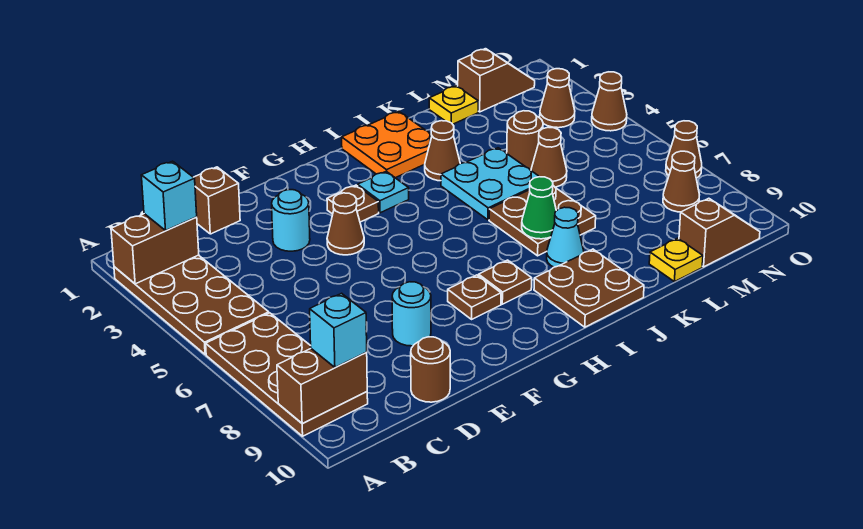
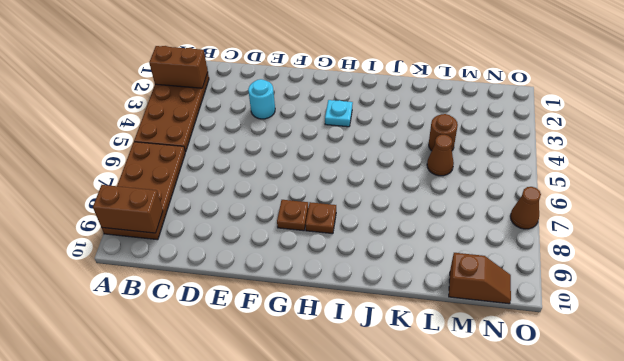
none -> brown 1x1 brick [194,167,240,234]
none -> brown 1x1 round brick [411,337,450,402]
none -> cyan 1x1 round brick [392,282,431,346]
none -> brown 1x1 cone [327,193,364,255]

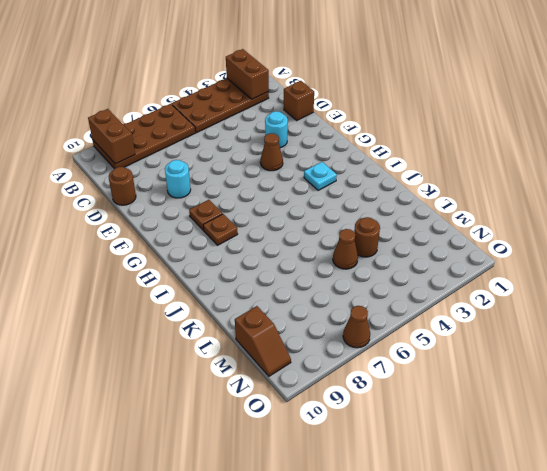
none -> brown 1x1 plate [327,185,379,222]
none -> orange 2x2 plate [342,112,432,178]
none -> brown 2x2 plate [534,249,644,327]
none -> brown 1x1 cone [425,121,460,181]

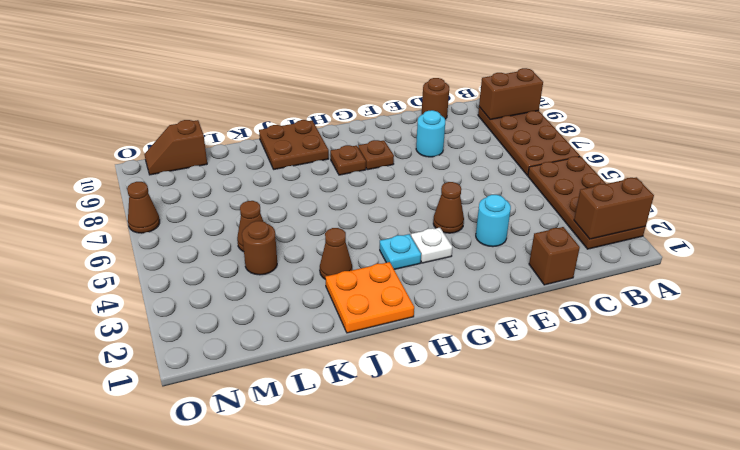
white 1x1 plate [411,228,452,263] -> brown 1x1 plate [327,185,379,222]
none -> cyan 2x2 plate [441,148,539,220]
none -> brown 2x2 plate [489,186,596,256]
none -> cyan 1x1 cone [547,207,584,267]
none -> yellow 1x1 plate [429,86,478,124]

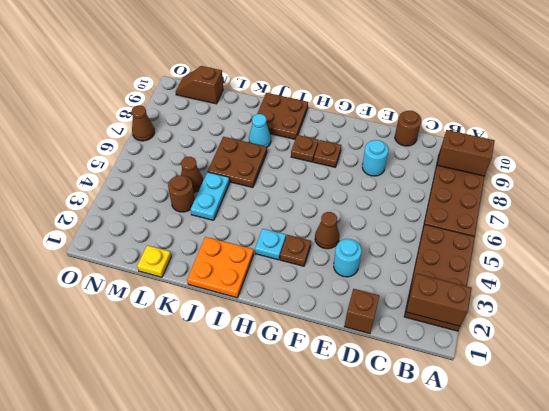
cyan 1x2 plate [190,172,230,220] -> cyan 2x2 plate [441,148,539,220]
none -> brown 1x1 cone [425,121,460,181]
none -> yellow 1x1 plate [649,238,703,282]
none -> brown 1x2 slope [458,49,535,112]
none -> brown 1x1 cone [540,69,575,128]

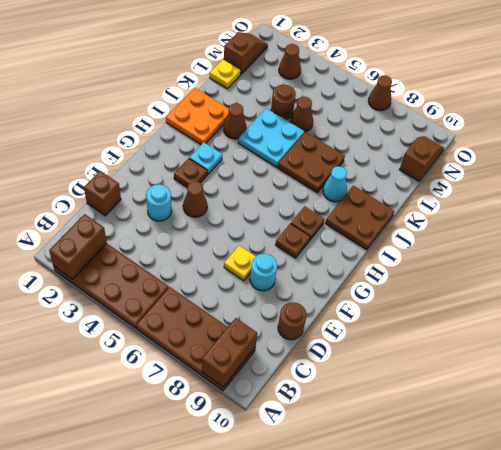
yellow 1x1 plate [224,246,256,281] -> yellow 1x1 plate moved to [649,238,703,282]
none -> brown 1x1 cone [663,151,699,212]
none -> brown 1x1 cone [592,72,627,131]
none -> green 1x1 cone [522,177,556,239]
none -> cyan 1x1 brick [141,161,197,231]

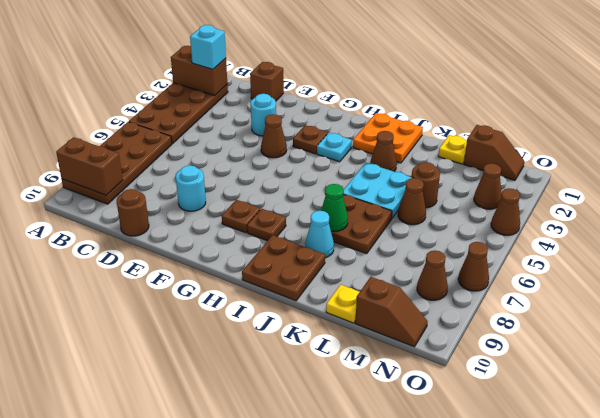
none -> cyan 1x1 brick [310,293,367,368]

